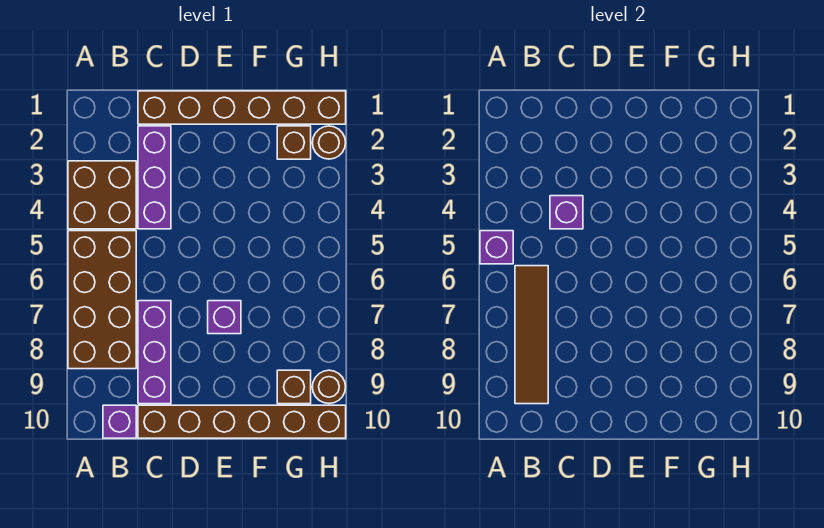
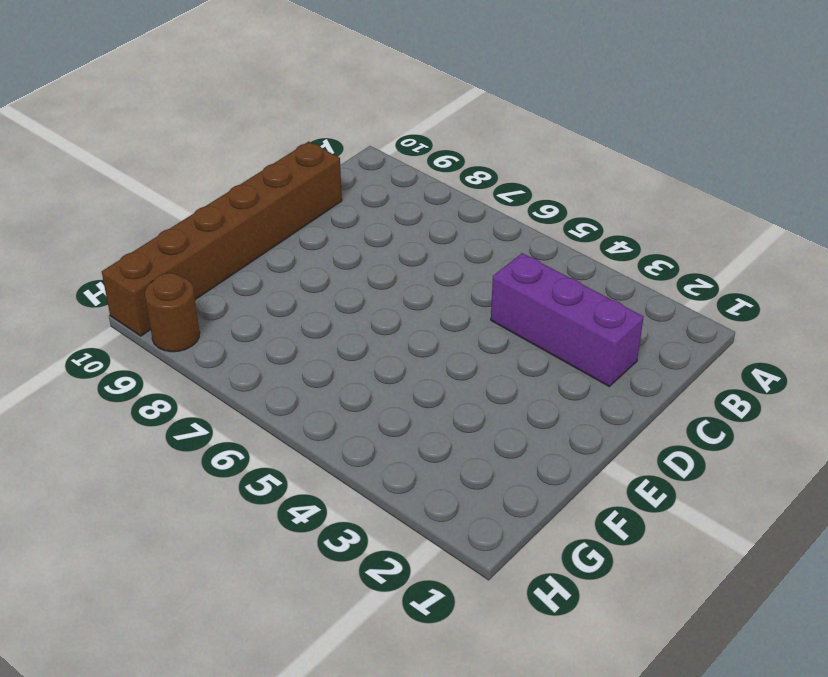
none -> brown 2x2 brick [68,161,136,229]
none -> brown 2x4 brick [68,231,136,369]
none -> purple 1x1 brick [103,405,136,438]

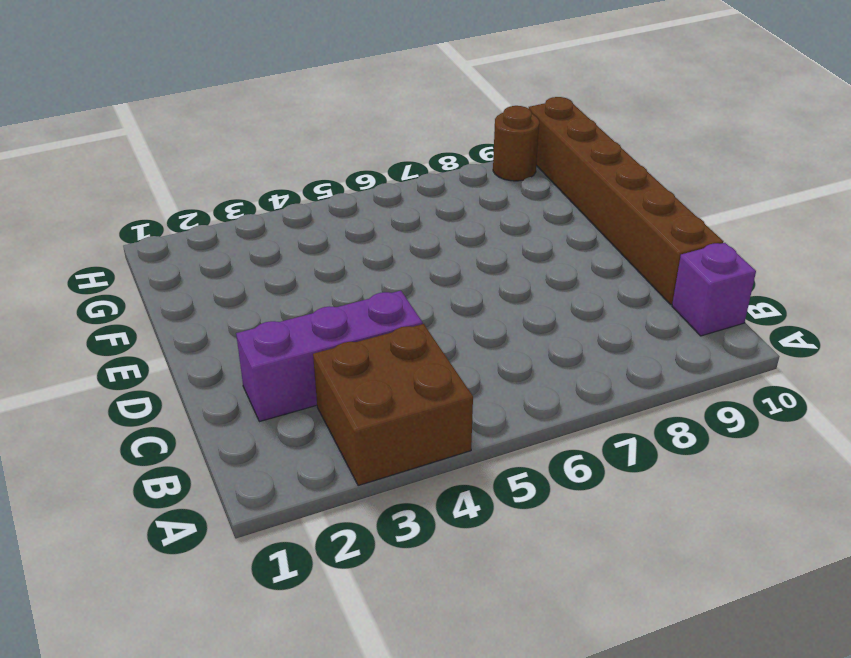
none -> brown 2x4 brick [68,231,136,369]
none -> brown 1x6 brick [138,91,346,124]
none -> purple 1x3 brick [138,301,171,404]

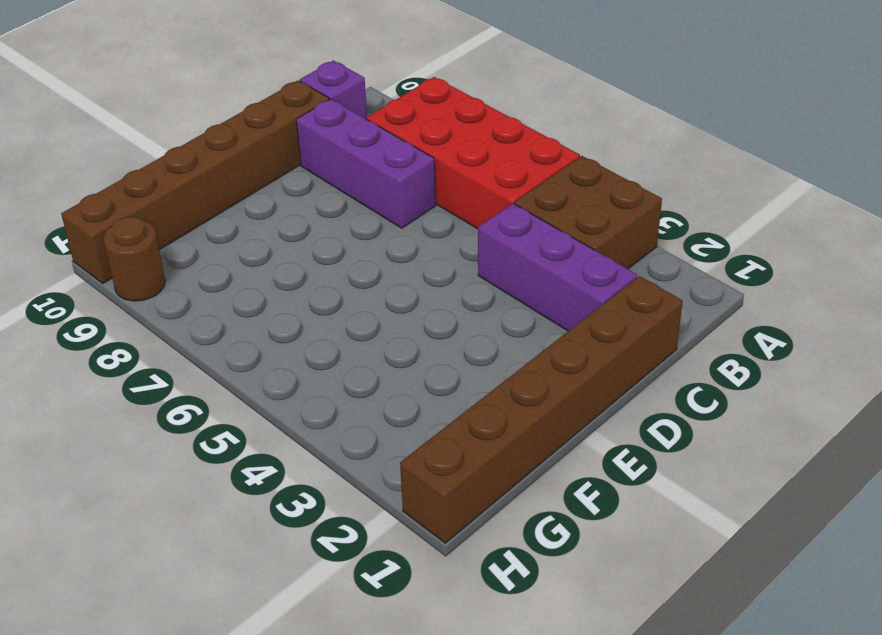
red 2x4 brick [367,77,580,229] -> brown 2x4 brick [68,231,136,369]
none -> purple 1x1 brick [208,301,241,334]
none -> brown 1x1 brick [277,126,311,159]
none -> brown 1x1 brick [277,370,311,404]

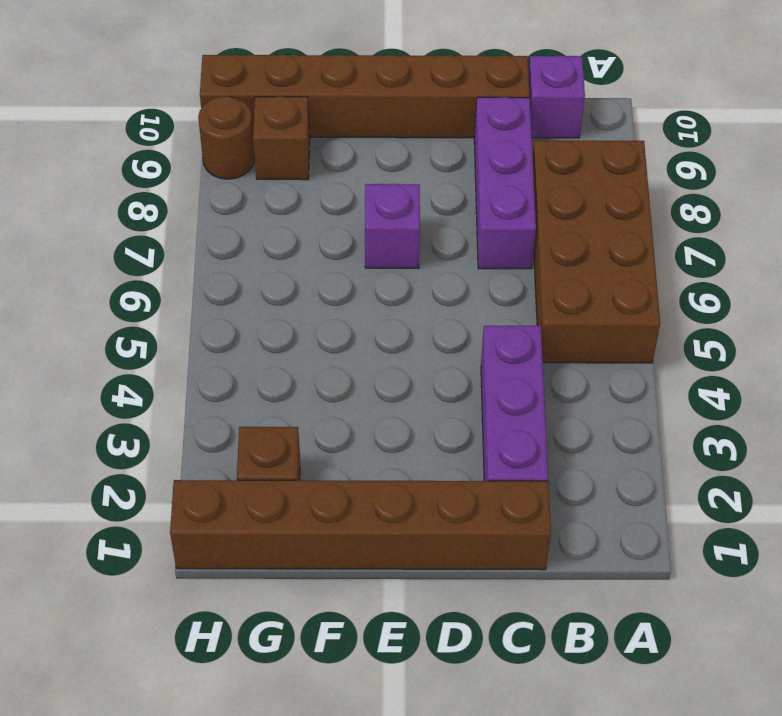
none -> brown 2x2 brick [68,161,136,229]
none -> brown 1x1 round brick [312,126,346,159]
none -> purple 1x1 brick [480,231,513,264]

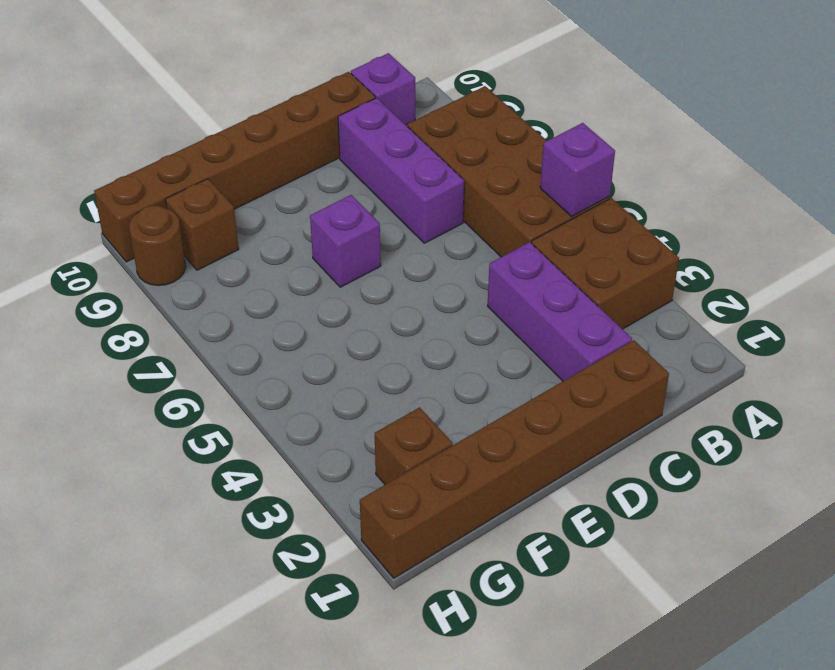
none -> brown 1x1 round brick [312,126,346,159]
none -> brown 1x4 tile [515,266,548,404]
none -> purple 1x1 brick [550,196,583,229]

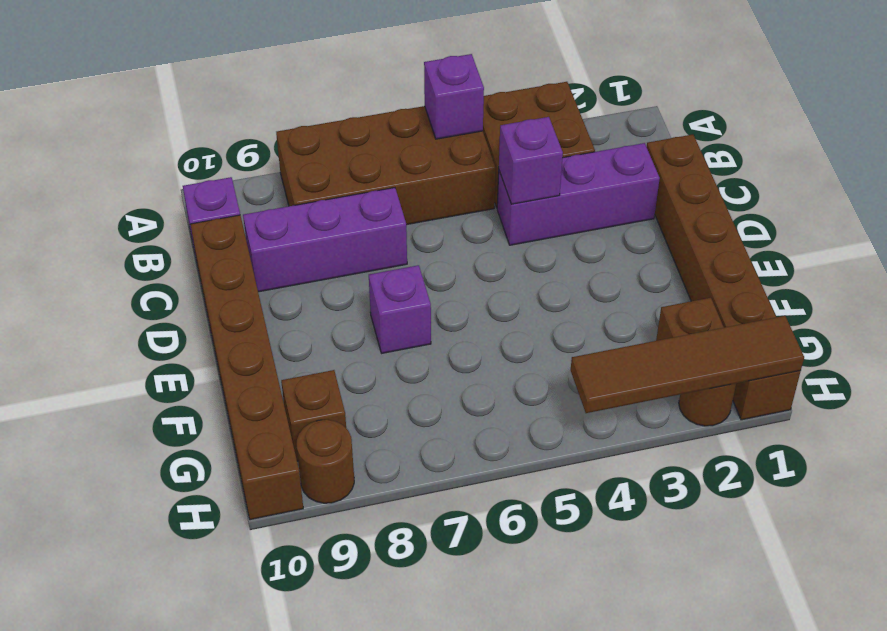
brown 1x4 tile [571,316,804,413] -> brown 1x4 tile moved to [515,266,548,404]

